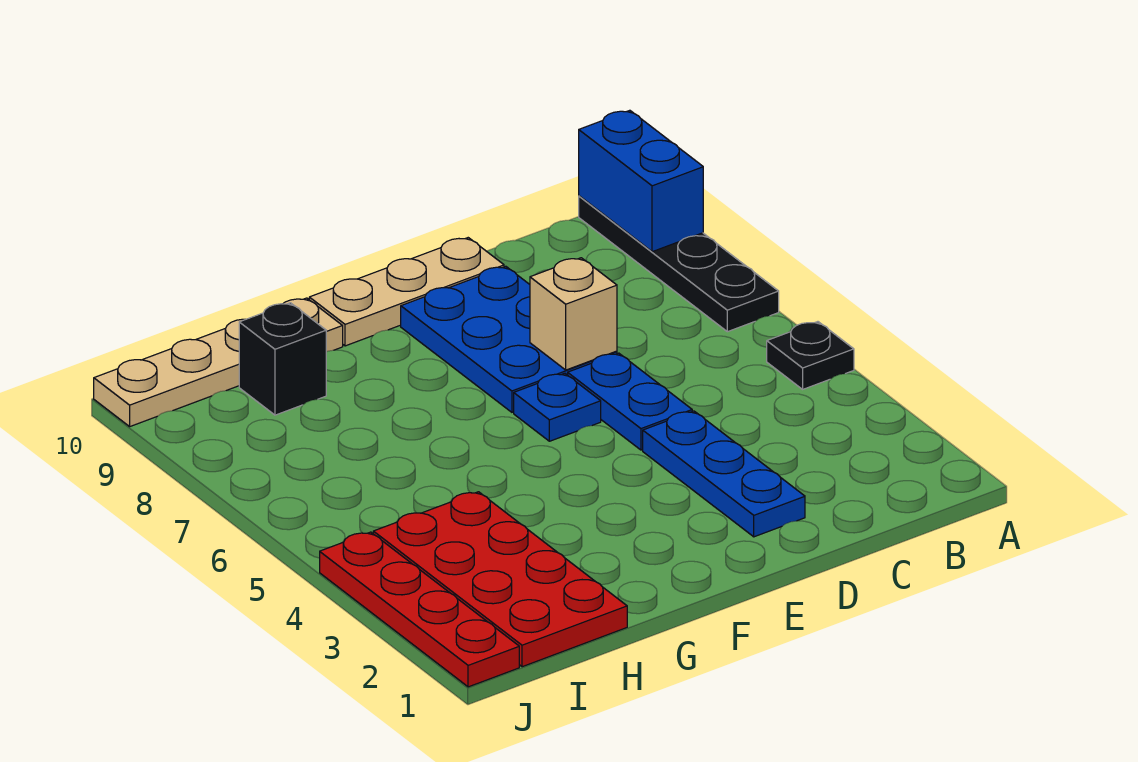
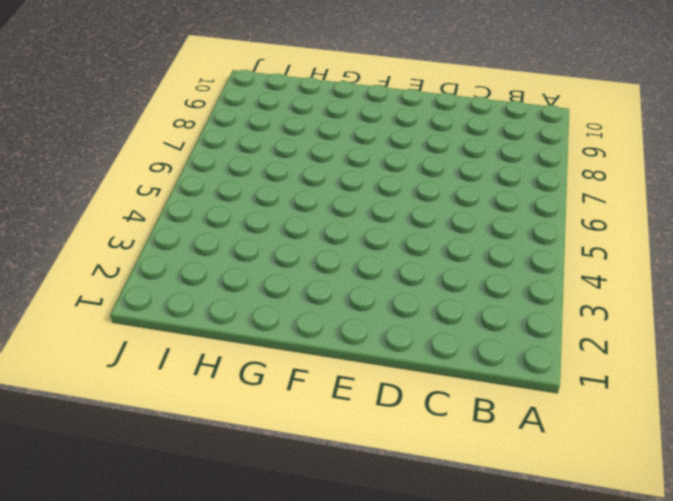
none -> black 1x1 plate [767,322,854,389]
none -> black 1x4 plate [579,196,779,332]
none -> blue 1x3 plate [643,411,805,537]

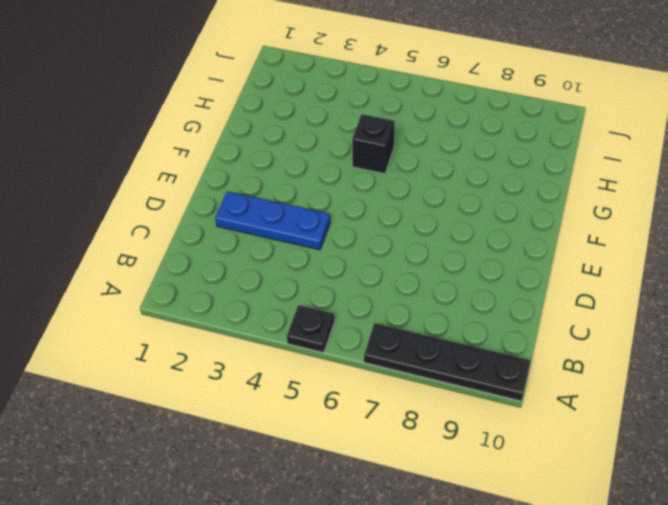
black 1x1 brick [352,114,395,174] -> black 1x1 brick moved to [239,303,326,415]
none -> blue 1x2 plate [568,353,692,450]
none -> blue 2x3 plate [401,266,617,412]
none -> tan 1x3 plate [309,238,504,346]

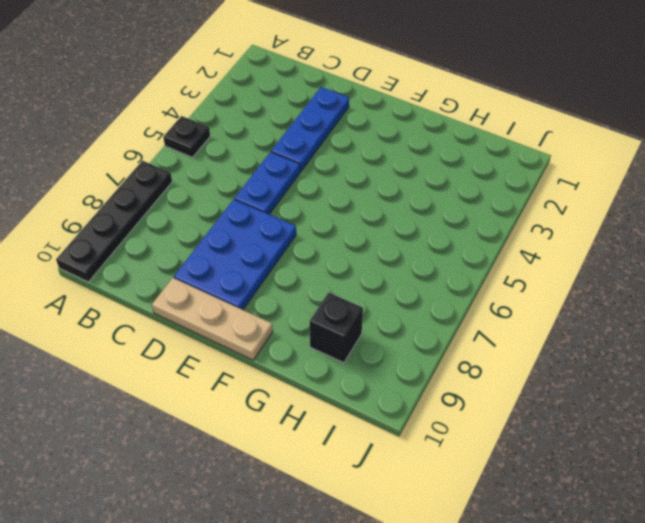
none -> blue 1x1 plate [514,373,601,441]
none -> tan 1x4 plate [94,298,343,426]
none -> red 2x4 plate [373,492,627,667]

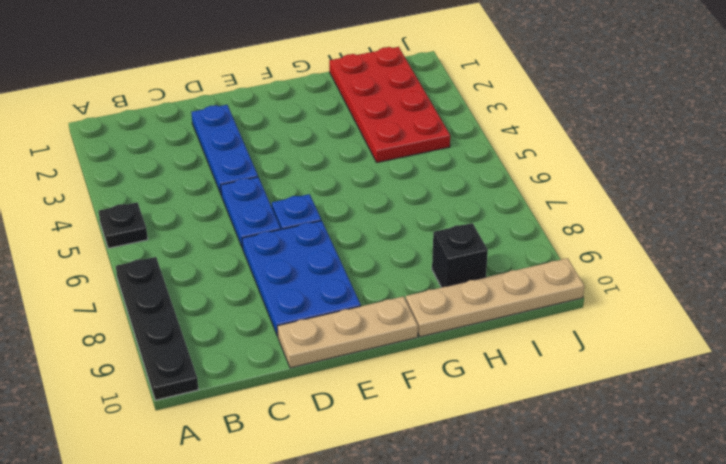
none -> red 1x4 plate [320,532,519,687]
none -> blue 1x2 brick [579,110,703,252]
none -> tan 1x1 brick [530,258,617,370]

